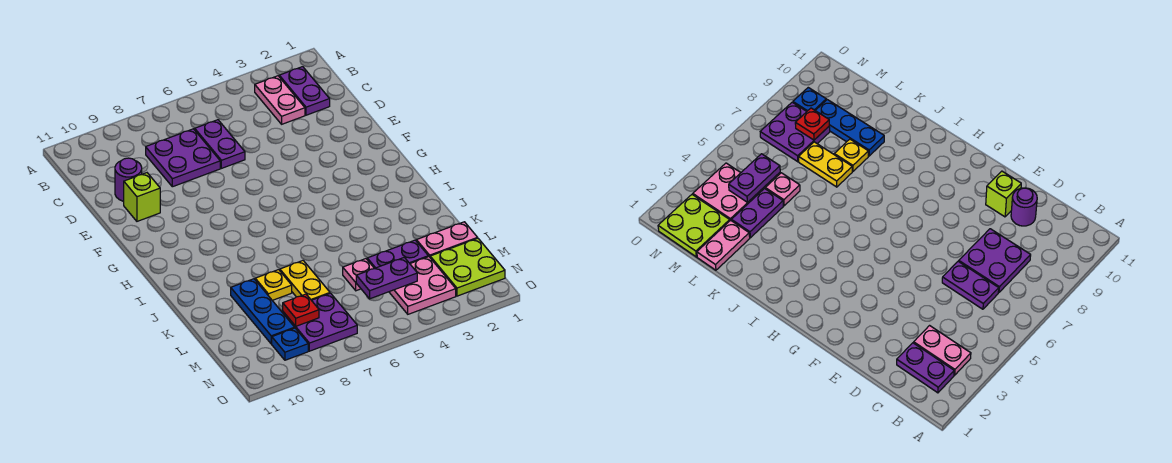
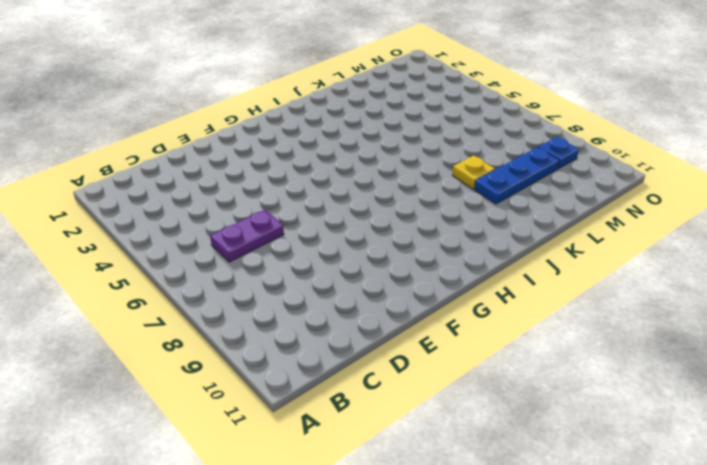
none -> purple 1x2 plate [279,67,330,115]
none -> pink 1x2 plate [255,76,305,124]
none -> purple 2x2 plate [146,129,220,187]

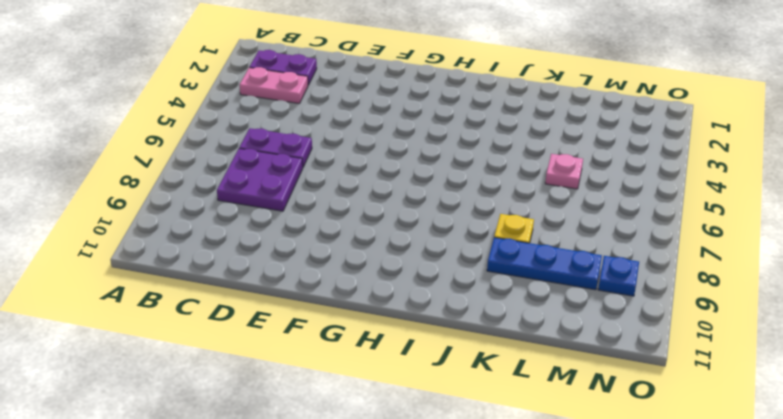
none -> purple 1x1 round brick [115,158,142,201]
none -> lime 1x1 brick [124,173,160,221]
none -> yellow 1x2 plate [280,261,330,300]

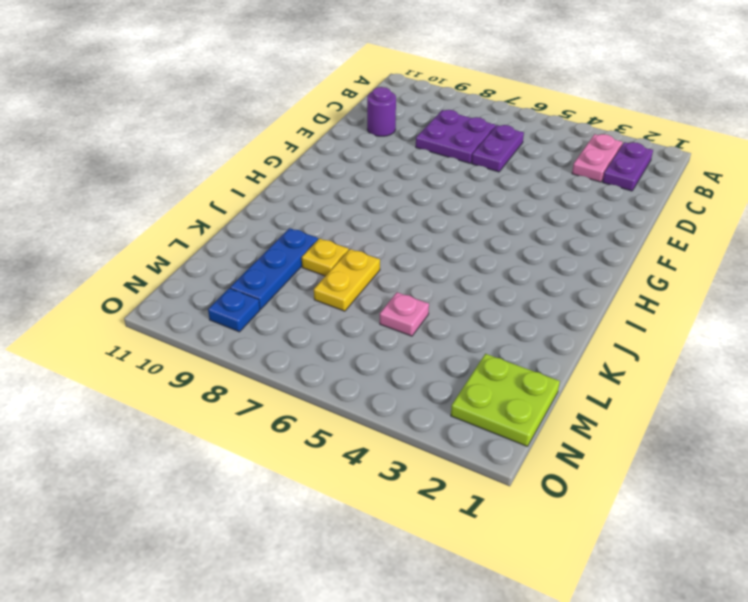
none -> lime 1x1 brick [124,173,160,221]
none -> pink 1x2 plate [416,222,477,257]
none -> purple 1x2 plate [367,240,428,268]

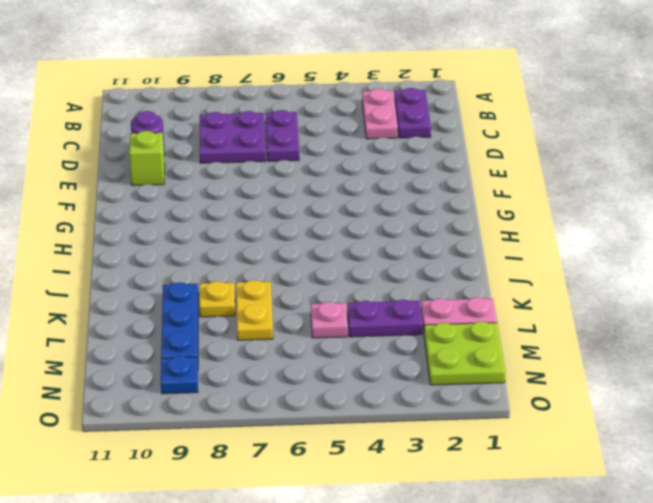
none -> pink 2x2 plate [389,257,456,314]
none -> purple 2x2 plate [283,293,357,351]
none -> purple 1x2 plate [356,257,417,299]

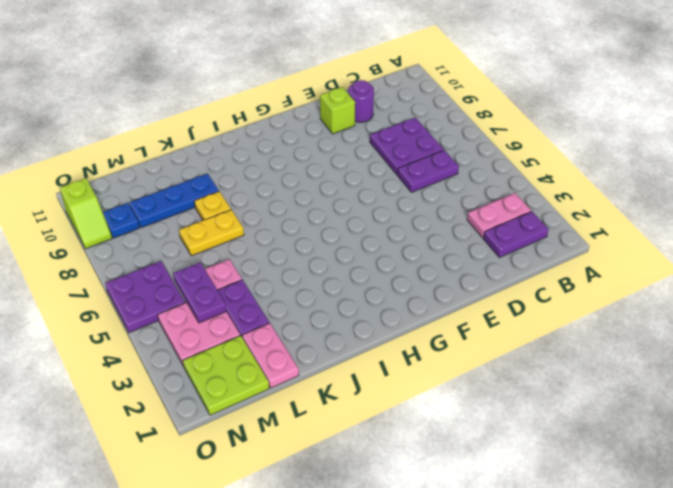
purple 2x2 plate [105,261,185,333] -> purple 2x2 plate moved to [283,293,357,351]
lime 1x2 slope [60,178,112,249] -> none
none -> red 1x1 plate [283,294,319,326]

